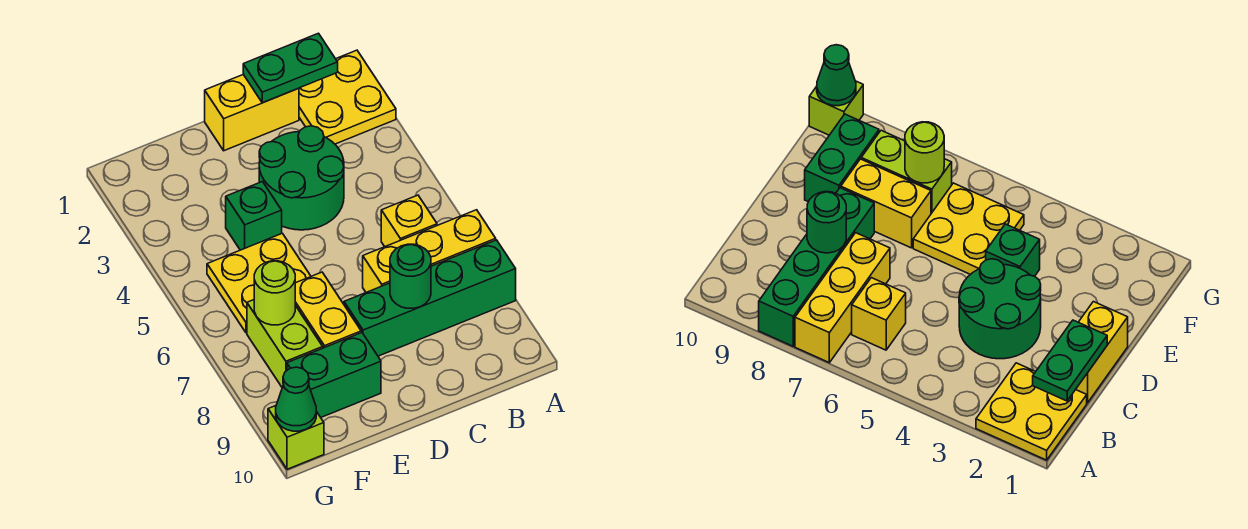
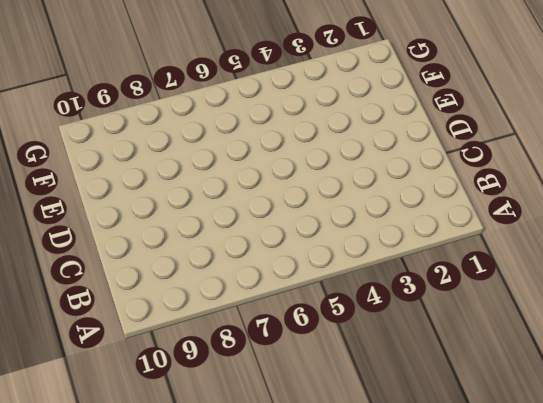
none -> yellow 2x2 plate [299,50,396,144]
none -> yellow 1x3 brick [363,210,496,292]
none -> green 1x4 brick [344,240,516,356]

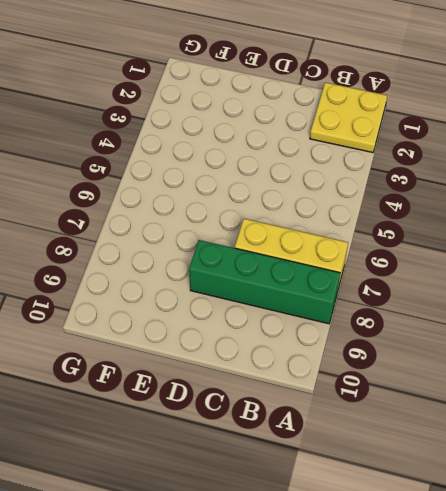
none -> yellow 1x1 brick [381,195,437,247]
none -> yellow 1x2 brick [205,74,299,151]
none -> green 2x2 round brick [259,126,344,230]

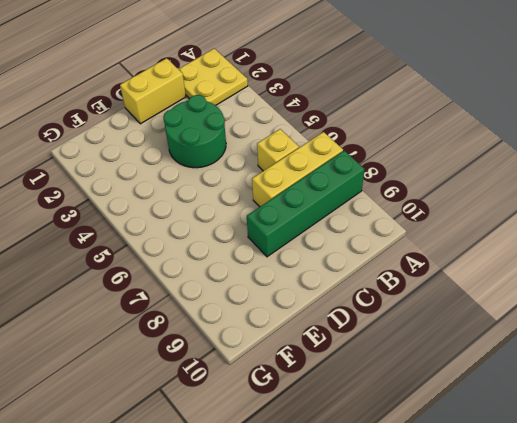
none -> green 1x1 brick [226,182,282,250]
none -> yellow 2x2 plate [207,233,311,333]
none -> yellow 1x2 brick [295,272,361,348]

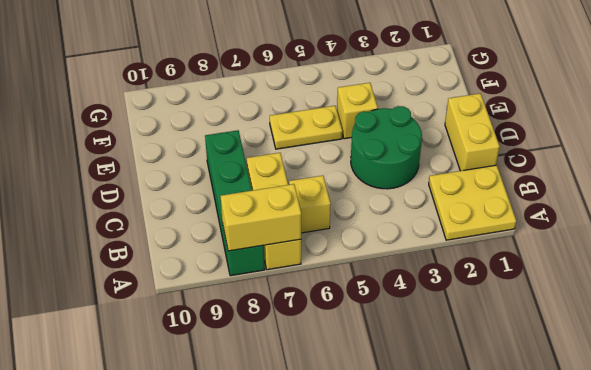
yellow 1x2 brick [221,184,301,251] -> yellow 1x2 brick moved to [295,272,361,348]
yellow 1x1 brick [337,83,378,139] -> green 1x1 brick [226,182,282,250]
yellow 1x2 plate [270,106,342,149] -> yellow 2x2 plate [207,233,311,333]
none -> green 1x2 brick [287,333,381,417]
none -> lime 1x2 brick [247,300,323,387]
none -> lime 1x1 brick [268,406,324,469]

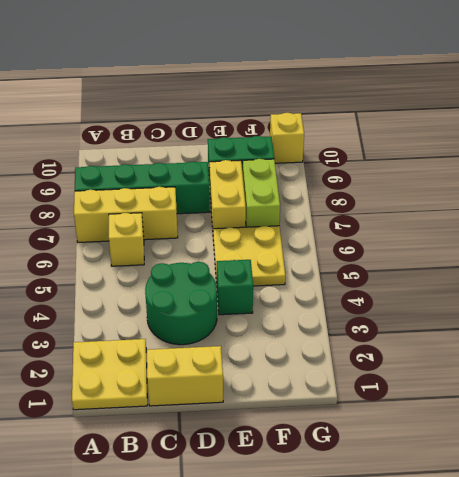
yellow 1x1 brick [270,113,304,163] -> lime 1x1 brick [268,406,324,469]
none -> green 1x2 plate [243,33,338,103]
none -> green 1x1 round brick [390,244,431,308]
none -> lime 1x1 round brick [254,261,295,325]

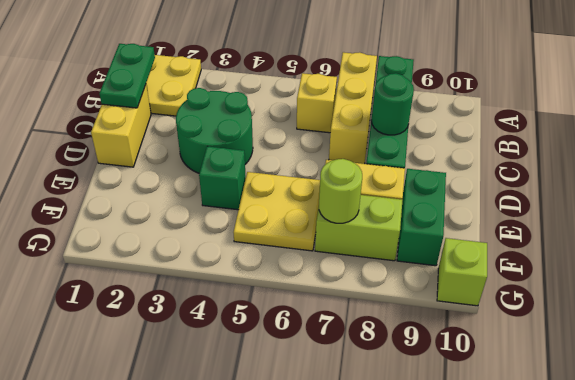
none -> green 1x1 cone [276,367,316,431]

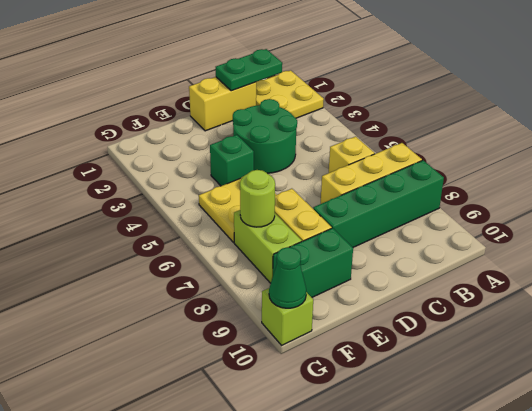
none -> green 1x1 round brick [390,244,431,308]

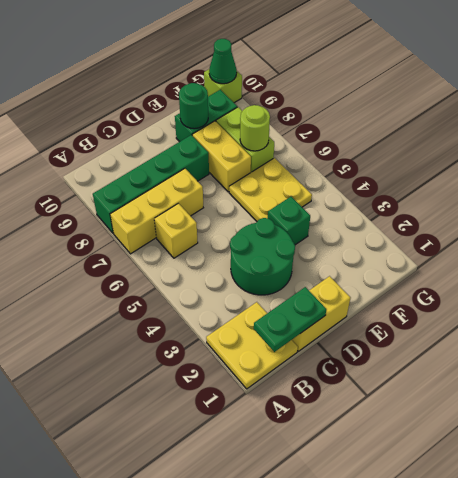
green 1x1 round brick [179,83,208,129] -> green 1x1 round brick moved to [390,244,431,308]

